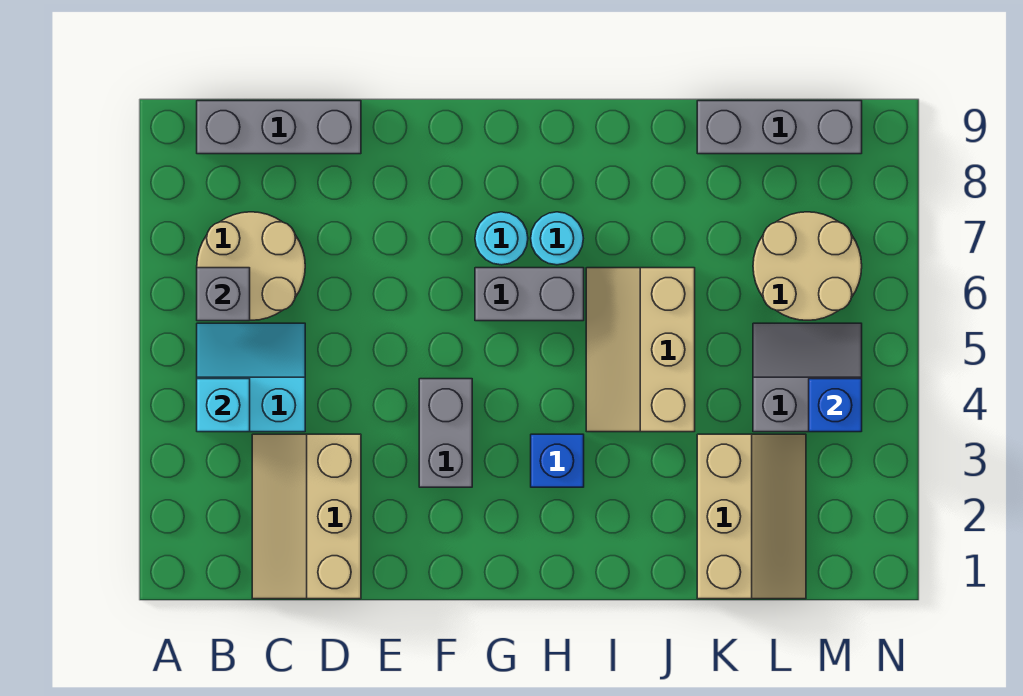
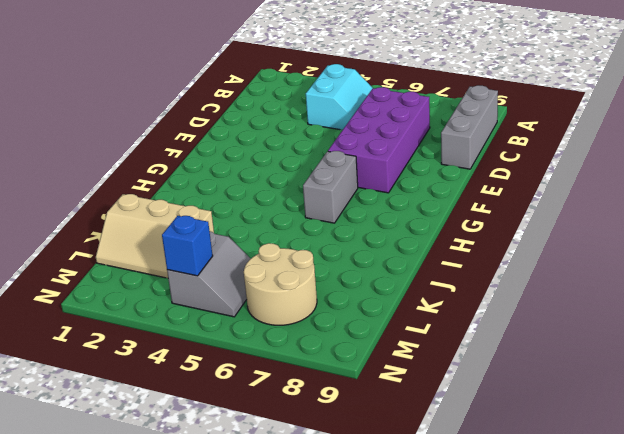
purple 2x4 brick [328,87,430,193] -> tan 2x2 round brick [197,212,305,320]
none -> tan 2x3 slope [252,434,361,599]
none -> grey 1x2 brick [419,379,472,487]
none -> cyan 1x1 round brick [475,212,528,265]

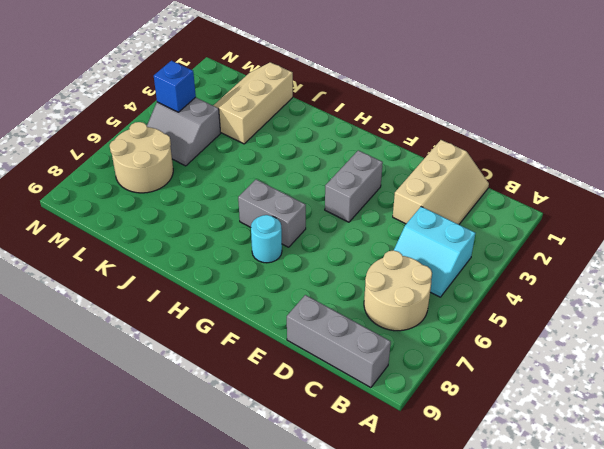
none -> blue 1x1 brick [531,434,584,487]
none -> cyan 1x1 round brick [531,212,583,265]
none -> tan 2x3 slope [586,268,695,432]

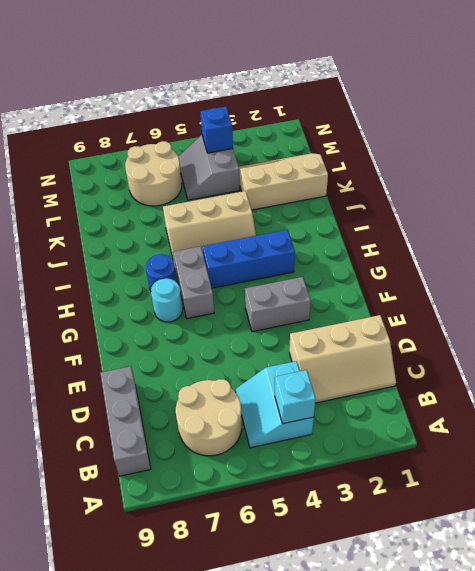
blue 1x3 brick [202,230,295,288] -> blue 1x1 brick [531,434,584,487]
blue 1x1 round brick [146,254,177,291] -> cyan 1x1 round brick [531,212,583,265]
none -> grey 1x3 brick [697,101,862,154]
none -> grey 1x1 brick [197,268,250,321]

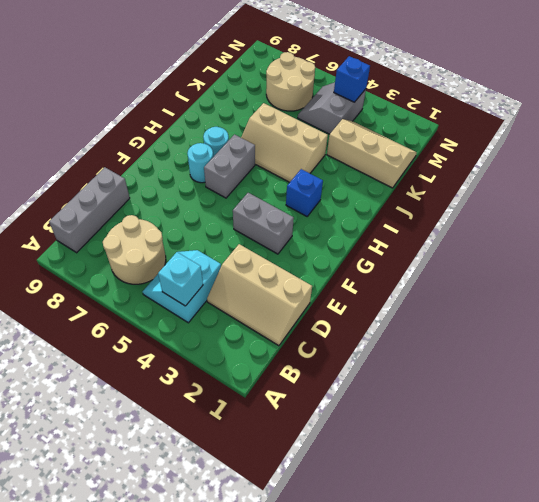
none -> grey 1x3 brick [697,101,862,154]
none -> grey 1x1 brick [197,268,250,321]

